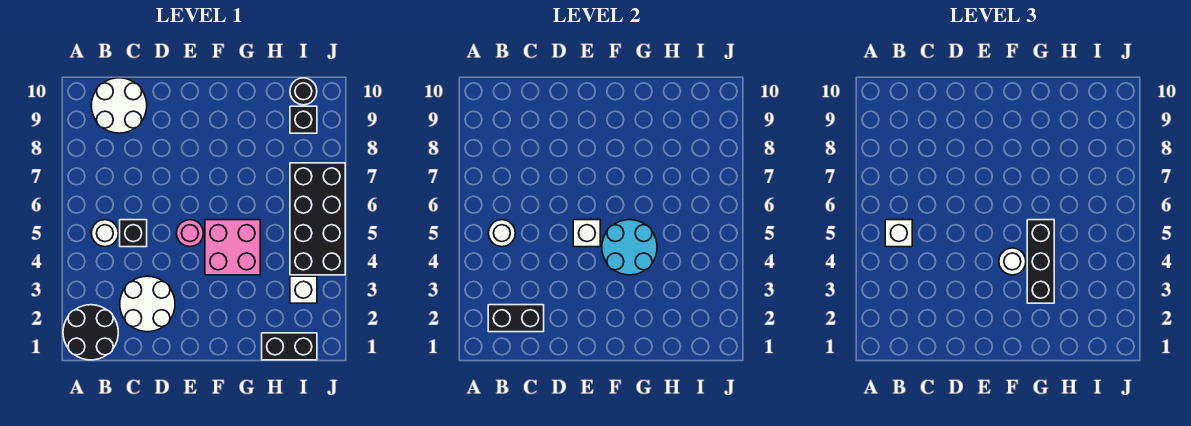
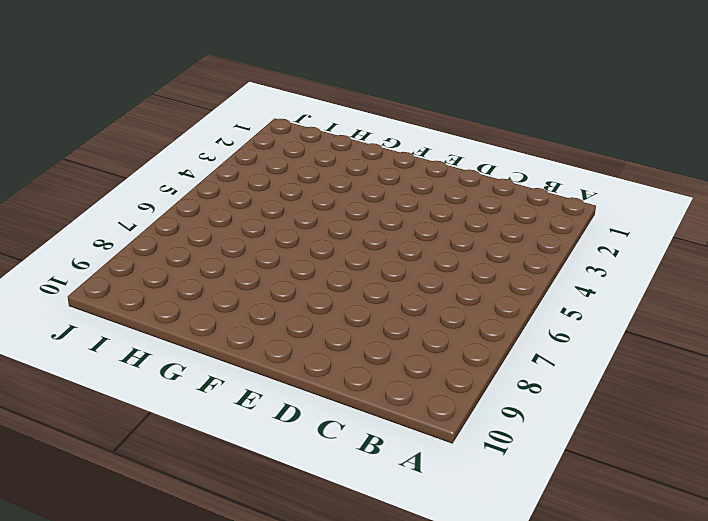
none -> black 2x2 round brick [63,305,118,360]
none -> white 1x1 round brick [91,220,118,247]
none -> white 2x2 round brick [91,78,147,133]

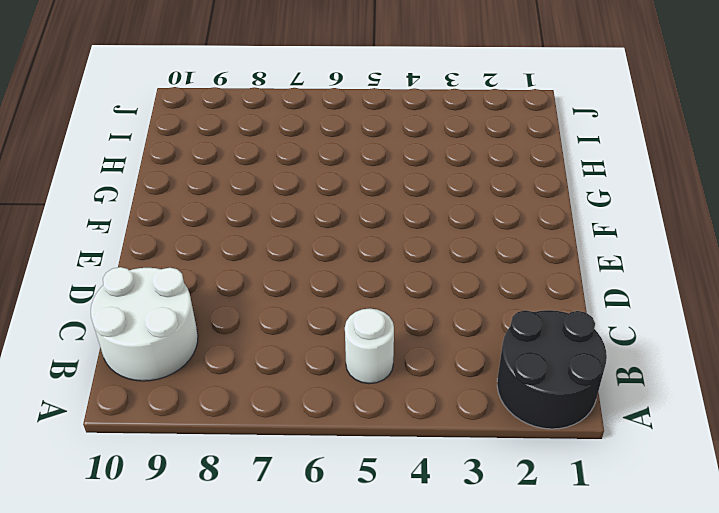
none -> white 2x2 round brick [120,276,175,332]
none -> black 1x1 brick [120,220,147,247]
none -> pink 1x1 round brick [177,220,203,247]

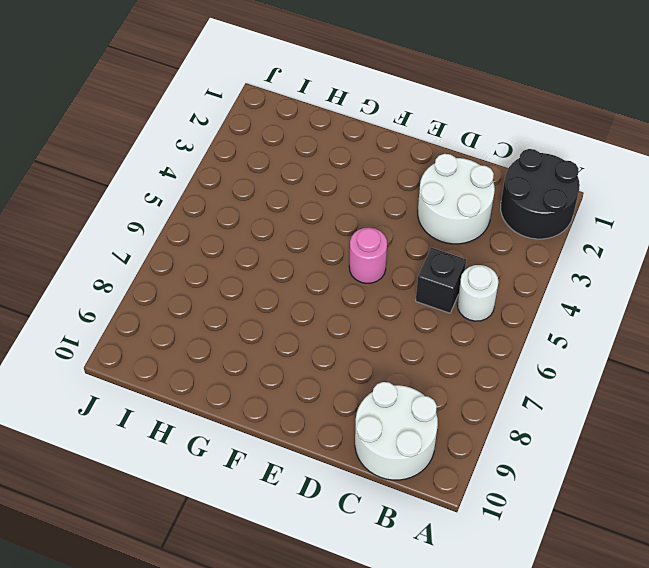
none -> pink 2x2 brick [205,220,260,275]
none -> black 1x2 brick [262,333,317,360]
none -> white 1x1 brick [290,276,317,303]

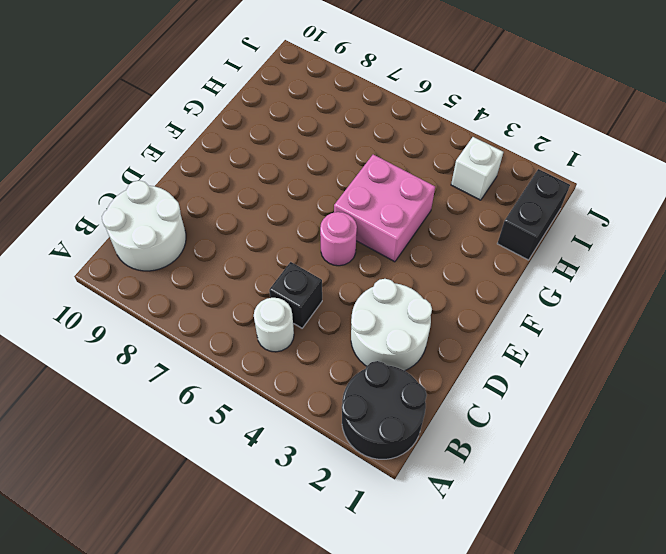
none -> black 2x4 brick [290,163,345,275]
none -> black 1x1 brick [290,106,317,133]
none -> black 1x1 round brick [290,78,317,105]

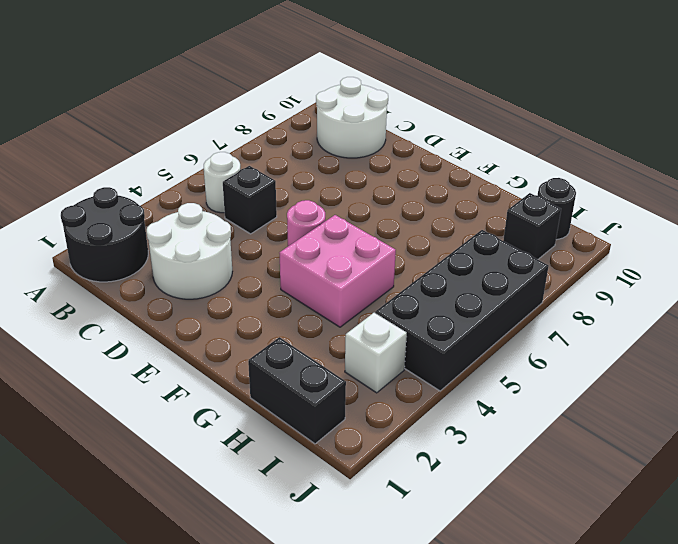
none -> black 1x2 brick [488,305,544,332]
none -> white 1x1 round brick [488,220,515,247]
none -> white 1x1 brick [573,220,600,247]

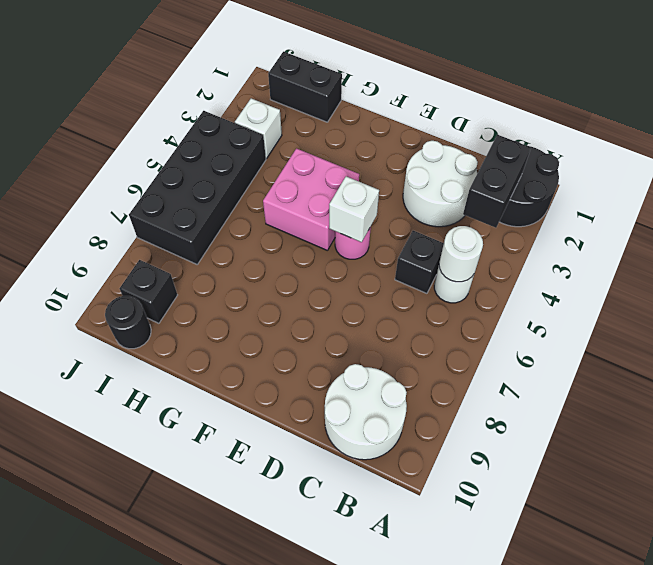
black 1x2 brick [463,135,531,228] -> black 1x2 brick turned to [488,305,544,332]
none -> cyan 2x2 round brick [602,220,657,275]
none -> white 1x1 brick [885,220,912,247]
none -> white 1x1 round brick [999,248,1026,275]

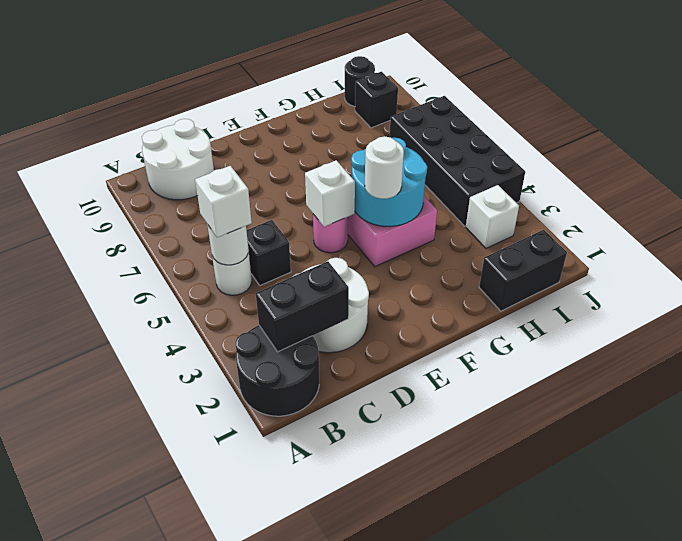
none -> black 1x3 brick [1027,220,1054,303]

